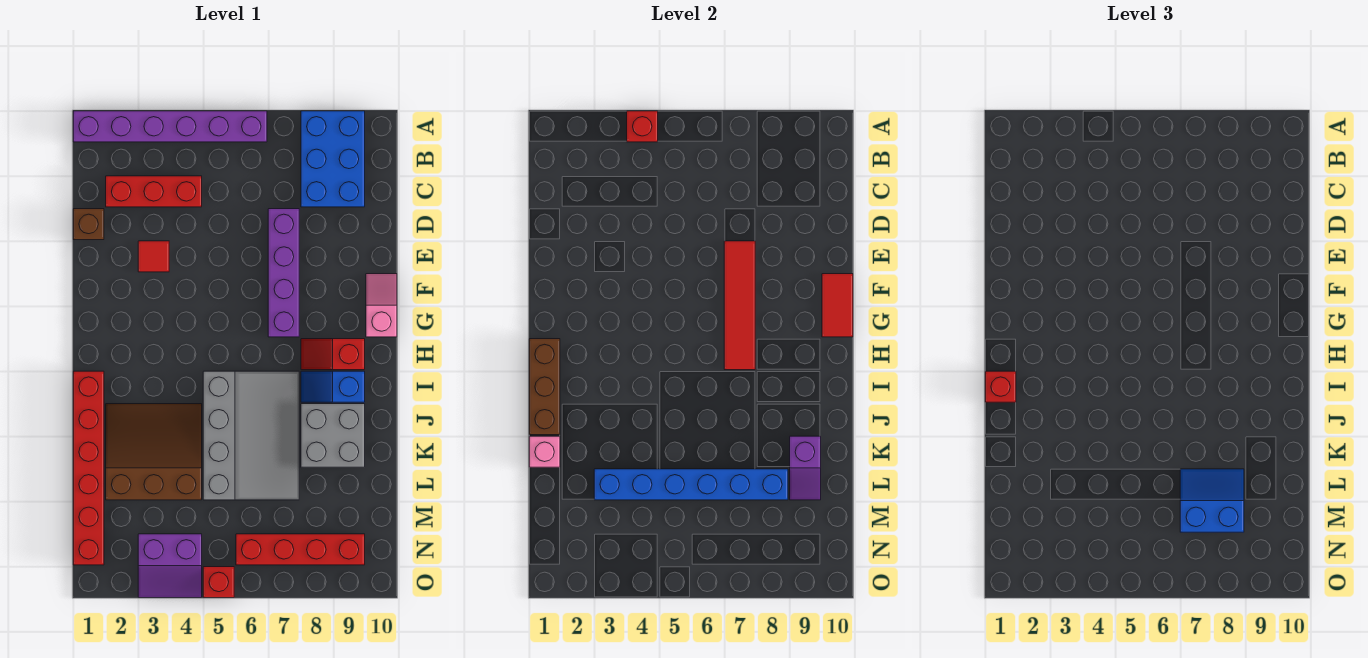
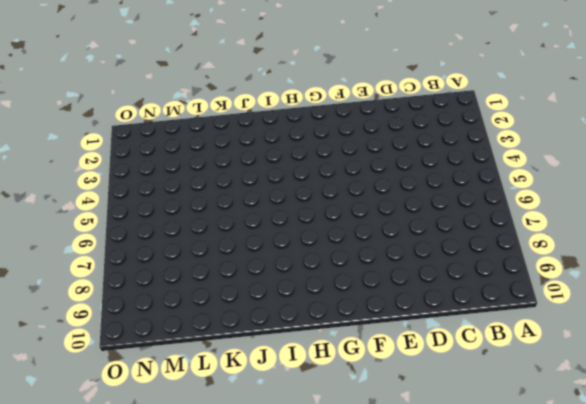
none -> purple 1x6 brick [73,111,267,142]
none -> blue 2x3 brick [301,111,365,207]
none -> red 1x3 brick [106,176,202,207]

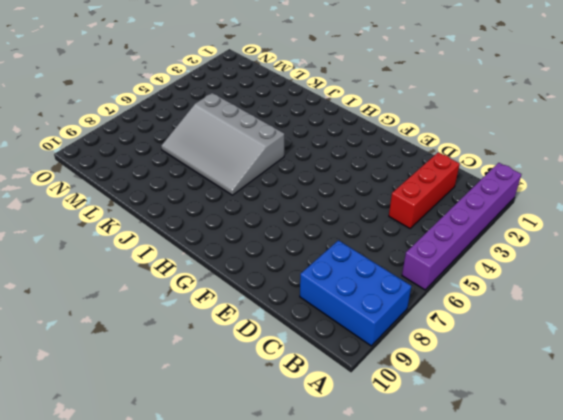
none -> brown 1x1 brick [73,209,104,240]
none -> purple 1x4 brick [268,209,299,337]
none -> red 1x1 tile [138,241,169,272]

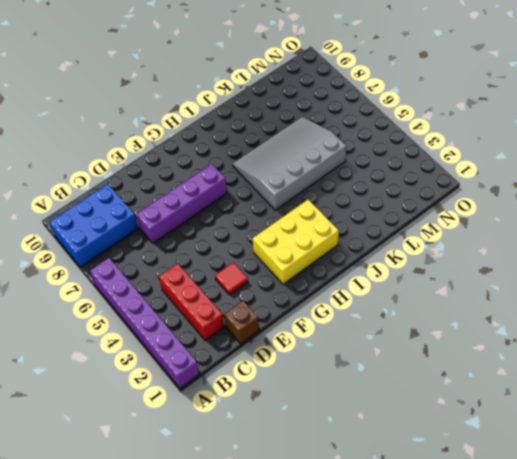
yellow 2x3 brick [253,200,339,284] -> none
none -> pink 1x2 slope [366,274,397,337]
none -> red 1x2 slope [301,339,365,370]
none -> red 1x6 brick [73,371,104,565]

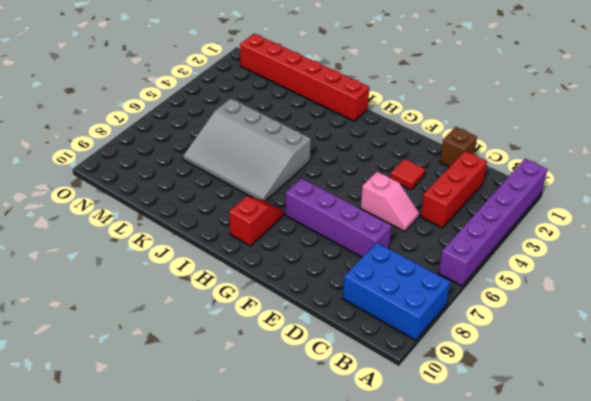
pink 1x2 slope [361,172,419,231] -> pink 1x2 slope moved to [366,274,397,337]
none -> blue 1x2 slope [301,371,365,402]
none -> brown 3x3 slope [106,404,202,500]
none -> grey 2x2 brick [301,404,365,467]

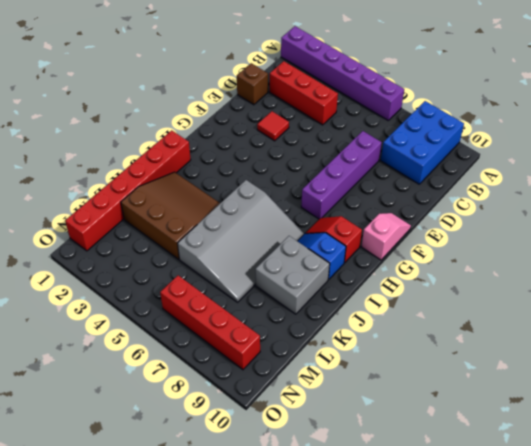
none -> purple 2x2 slope [138,534,202,598]
none -> red 1x1 brick [203,567,234,598]
none -> red 1x1 brick [627,111,658,142]

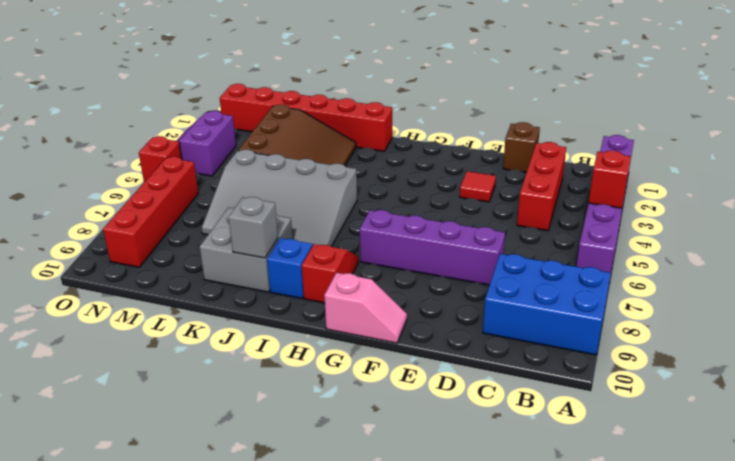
grey 1x1 brick [228,197,278,258] -> none
none -> red 1x4 tile [724,241,755,370]
none -> red 1x2 tile [822,274,853,337]
none -> brown 1x3 brick [529,339,560,435]

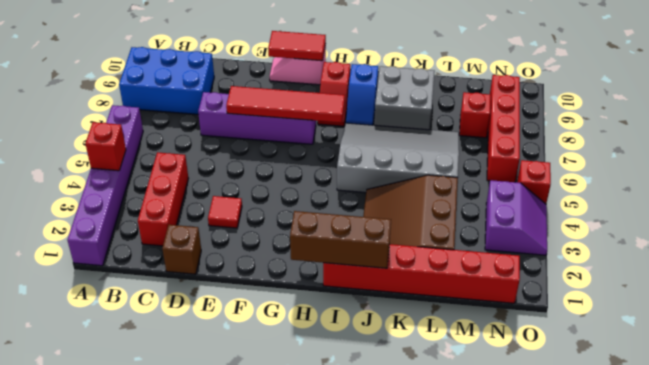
red 1x1 brick [459,92,491,138] -> red 1x1 brick moved to [985,371,1016,402]
none -> pink 1x1 brick [529,436,560,467]
none -> purple 1x2 slope [790,436,821,500]
none -> blue 1x6 brick [594,469,788,500]

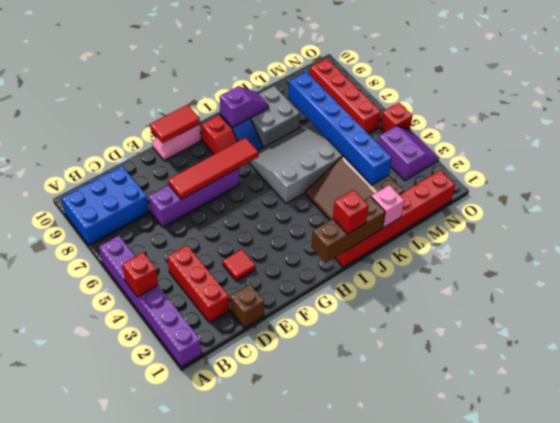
purple 1x2 slope [220,87,269,127] -> purple 1x2 slope moved to [790,436,821,500]
none -> blue 2x2 slope [1180,469,1244,532]

